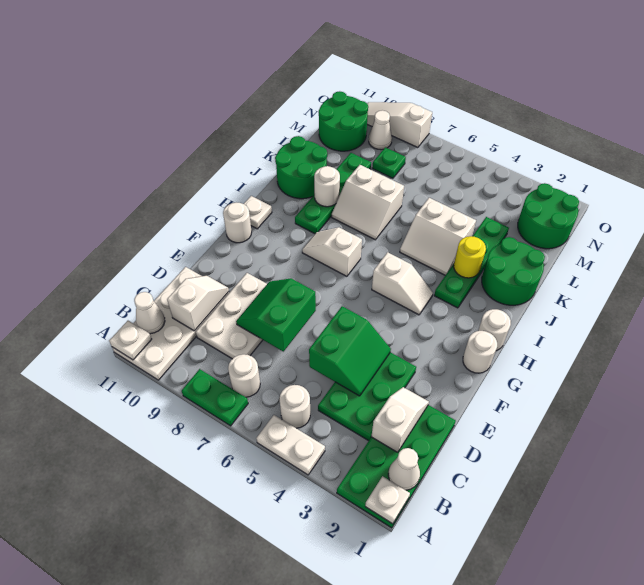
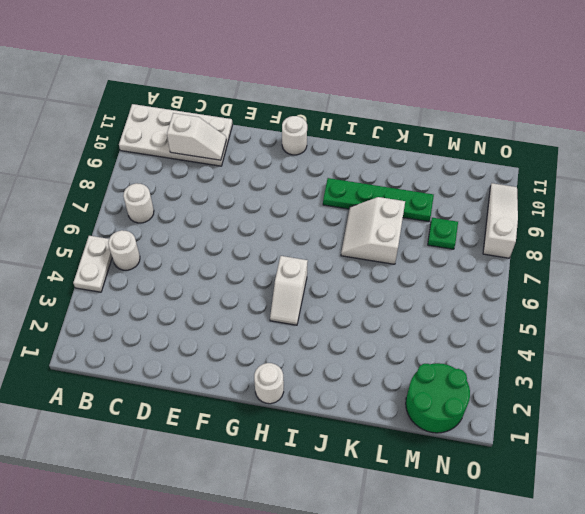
none -> green 2x4 plate [337,405,456,528]
none -> green 1x2 plate [182,369,248,426]
none -> green 2x3 plate [318,352,416,441]
none -> white 2x3 plate [196,273,267,359]

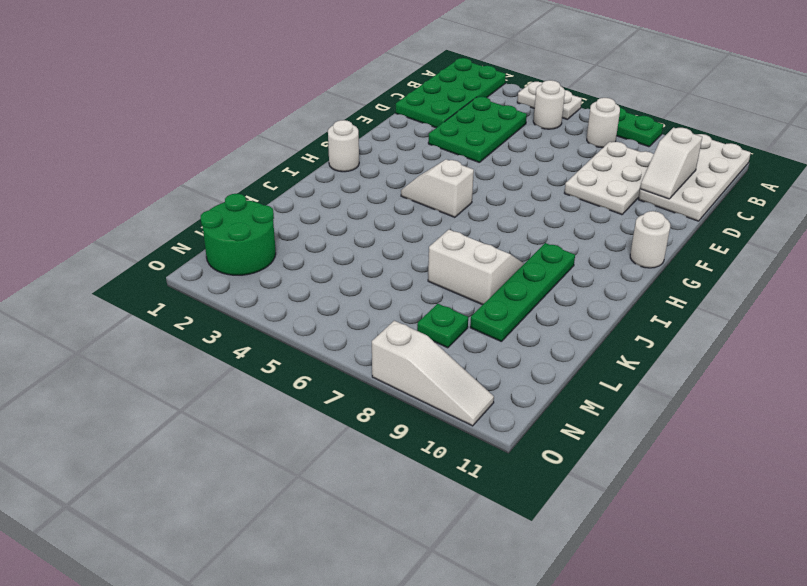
none -> white 1x1 round brick [463,331,497,373]
none -> white 1x2 slope [302,228,362,276]
none -> white 1x1 plate [244,196,272,229]
none -> green 1x4 plate [434,217,509,308]

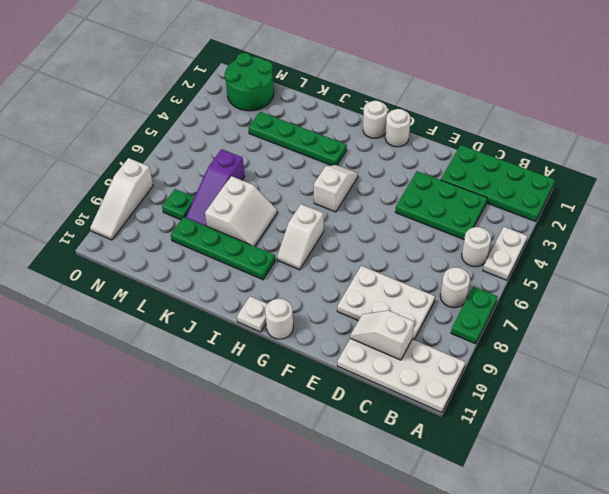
purple 1x3 slope [186,149,245,226] -> none
none -> green 2x2 round brick [482,237,545,305]
none -> white 2x2 slope [400,198,476,275]
none -> green 2x2 round brick [275,136,327,199]
none -> green 2x2 round brick [319,91,368,151]

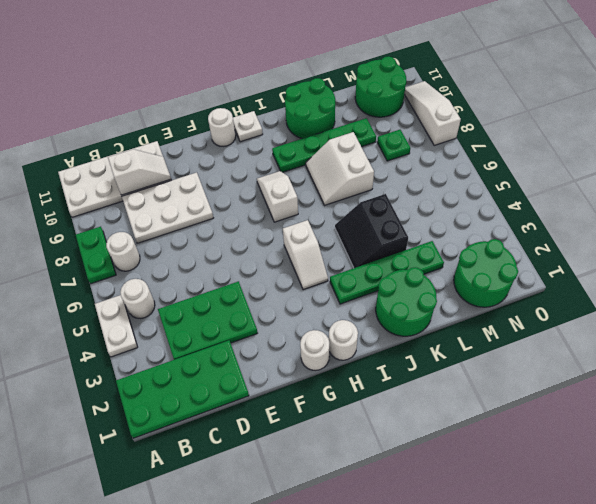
black 2x2 slope [335,194,408,268] -> white 2x2 slope [400,198,476,275]
none -> white 1x1 cone [369,110,392,150]
none -> white 1x1 plate [365,476,410,524]
none -> white 1x1 plate [109,321,152,360]
none -> white 1x1 cone [388,448,420,490]

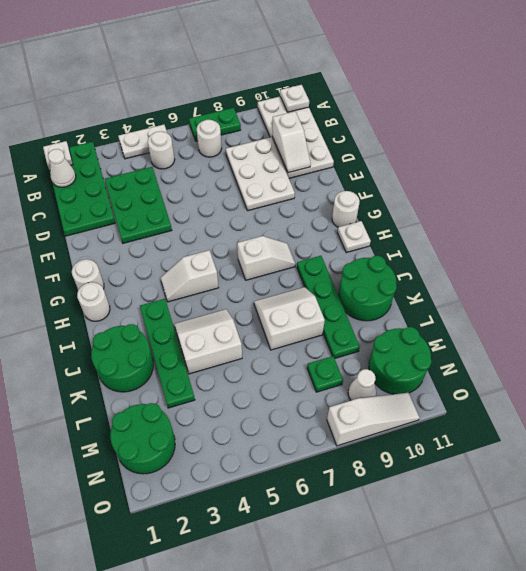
none -> white 1x1 cone [134,292,165,334]
none -> white 1x2 slope [371,387,429,452]
none -> green 2x2 slope [309,306,391,396]
none -> green 2x2 slope [236,278,316,351]

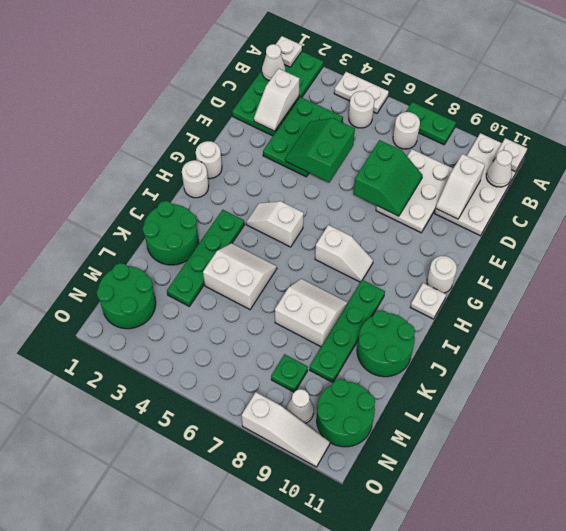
none -> yellow 1x1 round brick [454,236,486,278]
none -> white 1x1 round brick [314,166,340,207]

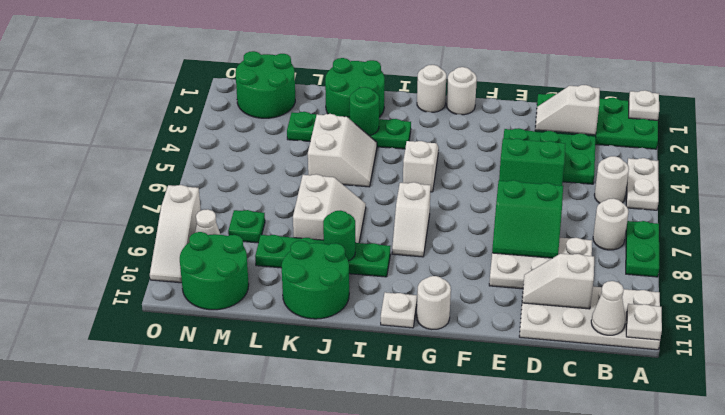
green 1x1 round brick [350,87,379,136] -> yellow 1x1 round brick [454,236,486,278]
green 1x1 round brick [323,211,355,261] -> white 1x1 round brick [314,166,340,207]
none -> white 1x1 cone [388,448,420,490]

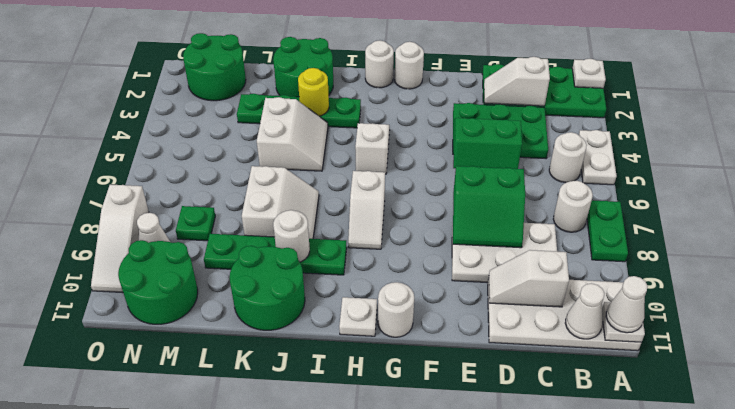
white 1x1 cone [606,276,648,333] -> white 1x1 cone moved to [388,448,420,490]

